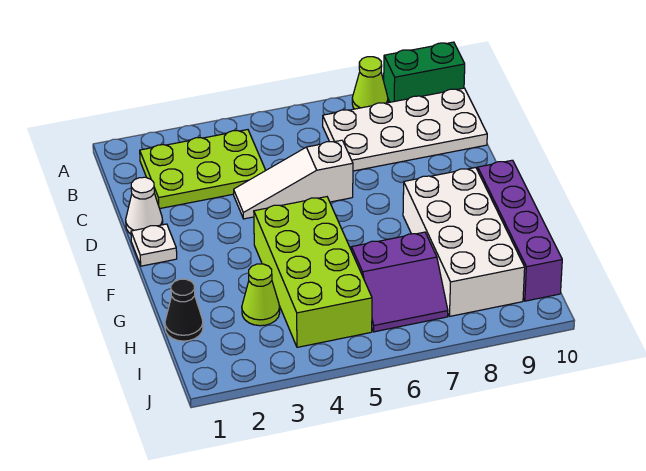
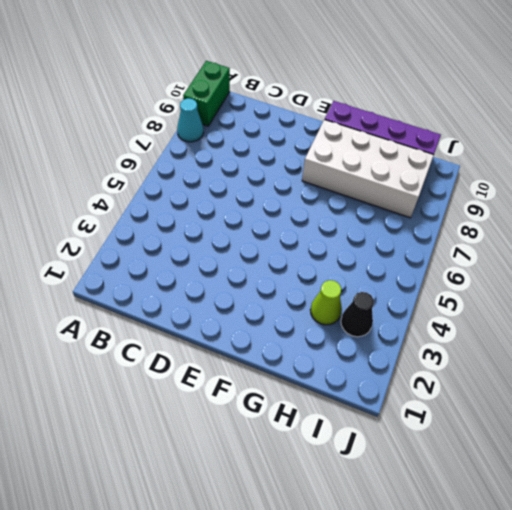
cyan 1x1 cone [177,98,204,142] -> lime 1x1 cone [352,57,388,109]
black 1x1 cone [341,292,374,337] -> black 1x1 cone moved to [165,279,203,341]
none -> lime 2x3 plate [140,130,266,209]
none -> white 2x4 plate [323,88,487,171]
none -> white 1x1 cone [126,177,163,234]

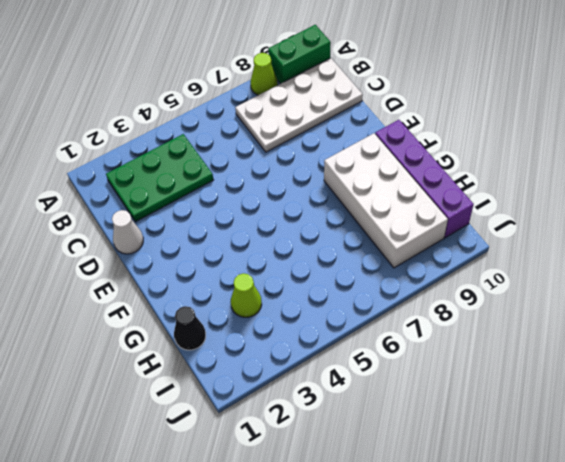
green 2x3 plate [106,134,213,222] -> lime 2x3 plate [140,130,266,209]
none -> white 1x3 slope [234,140,353,219]
none -> white 1x1 plate [131,224,177,266]
none -> lime 2x4 brick [254,197,372,347]

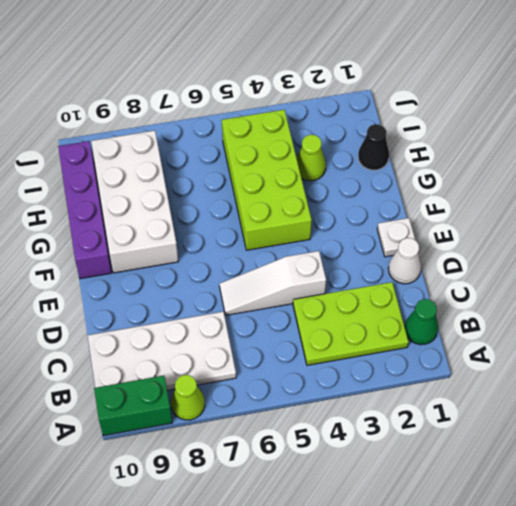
green 1x1 cone [405,299,438,345] -> none
white 1x3 slope [219,251,326,315] -> white 1x3 slope turned to [234,140,353,219]
none -> purple 2x2 slope [351,232,448,332]

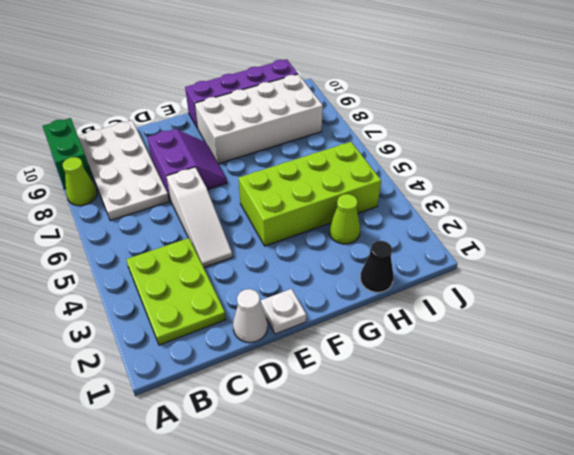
purple 2x2 slope [147,129,227,200] -> purple 2x2 slope moved to [351,232,448,332]

